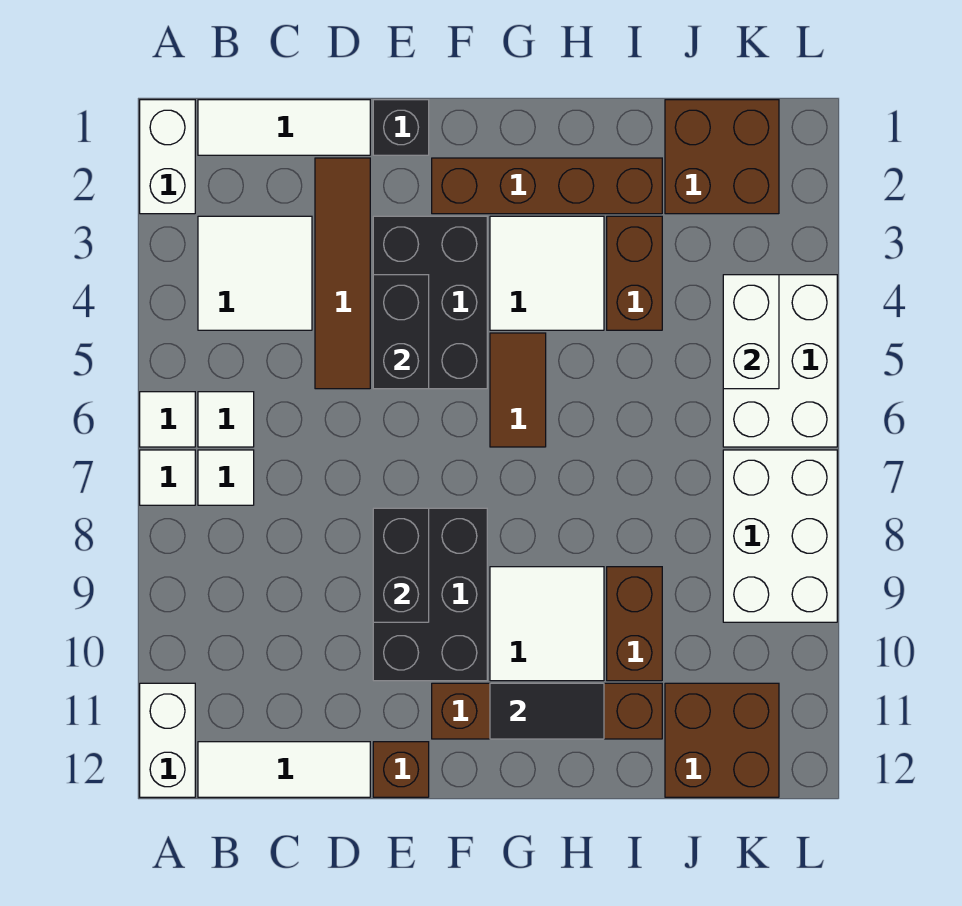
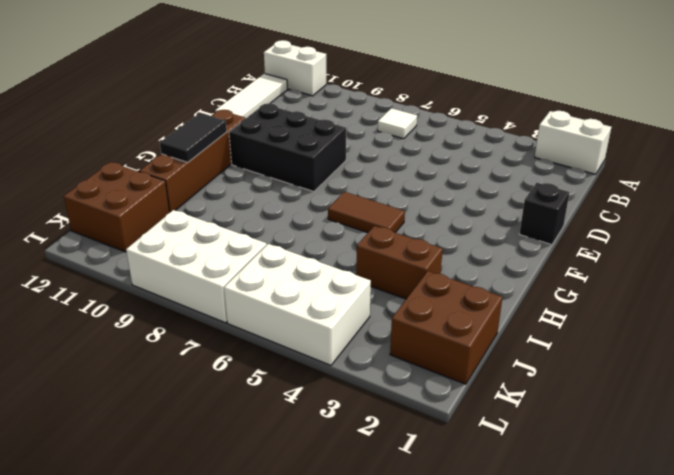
none -> white 1x1 tile [140,392,195,447]
none -> white 1x1 tile [140,450,195,505]
none -> white 1x3 tile [198,100,370,155]

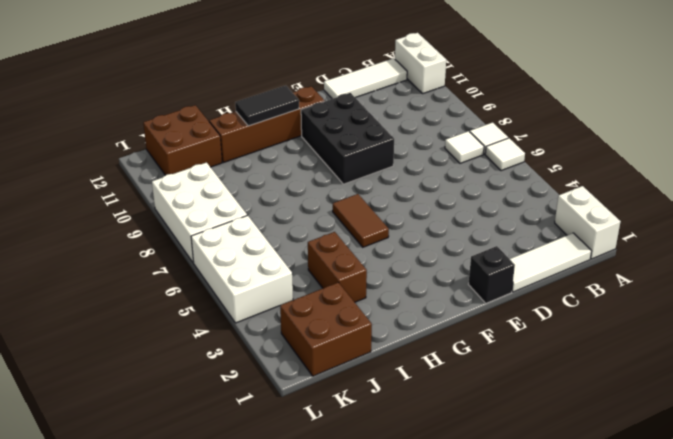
none -> white 2x2 tile [198,216,312,330]
none -> white 1x1 tile [198,392,254,447]
none -> brown 1x4 tile [315,158,370,389]

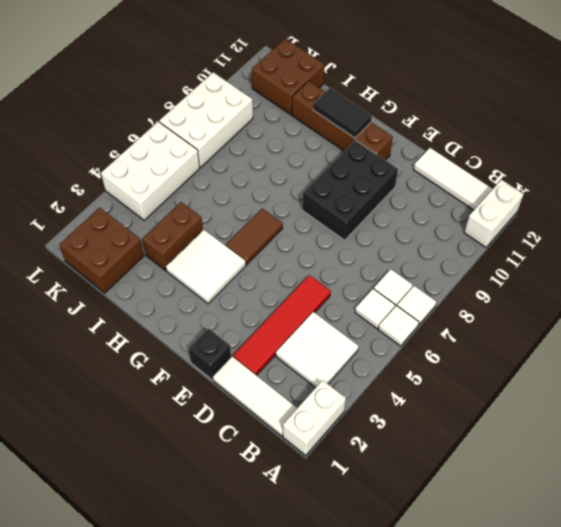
red 1x4 tile [233,275,331,375] -> brown 1x4 tile [315,158,370,389]
none -> black 2x3 brick [373,216,487,389]
none -> brown 1x1 brick [373,742,429,797]
none -> brown 1x4 brick [432,158,662,214]

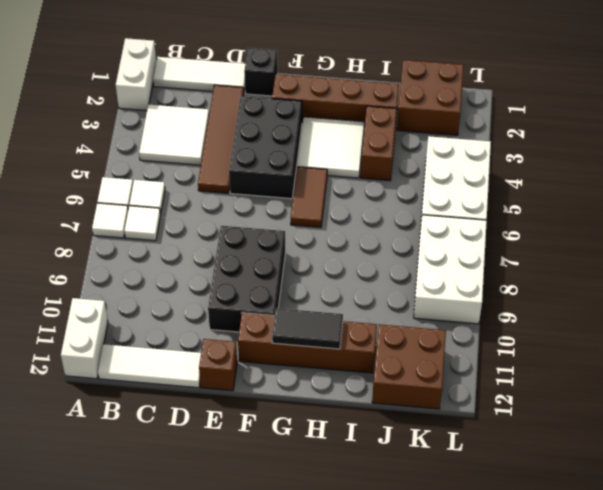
none -> white 2x2 tile [490,567,604,681]
none -> brown 1x2 brick [607,567,662,681]
none -> black 1x2 brick [373,275,429,389]

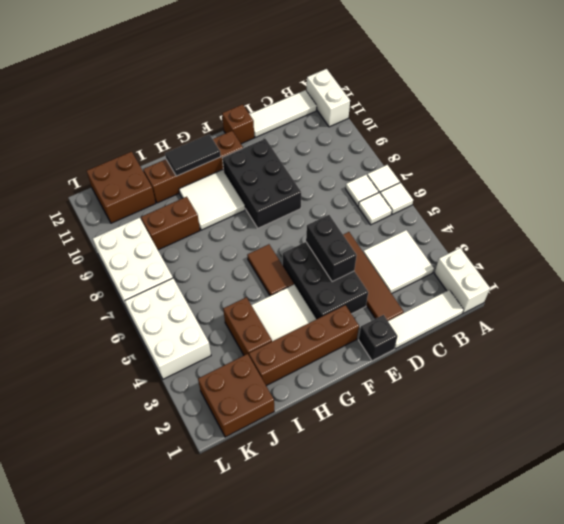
brown 1x2 brick [141,197,200,250] -> brown 1x2 brick turned to [607,567,662,681]
none -> black 1x2 brick [373,508,429,622]
none -> white 1x2 brick [723,275,779,389]

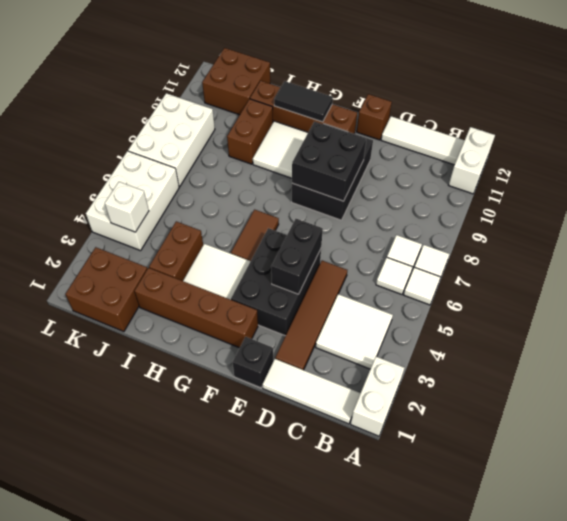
black 2x2 brick [292,122,366,201] -> black 1x2 brick [373,508,429,622]
white 1x1 brick [105,182,149,232] -> white 1x2 brick [723,275,779,389]

